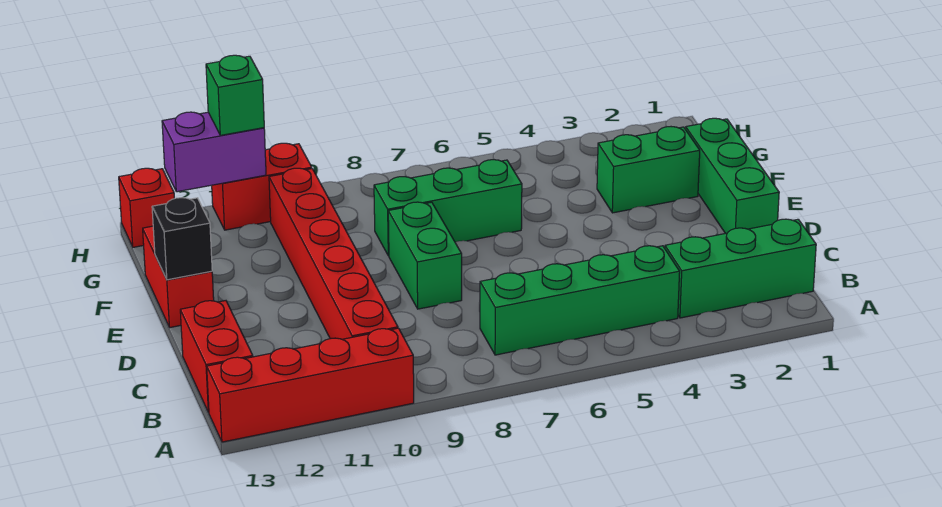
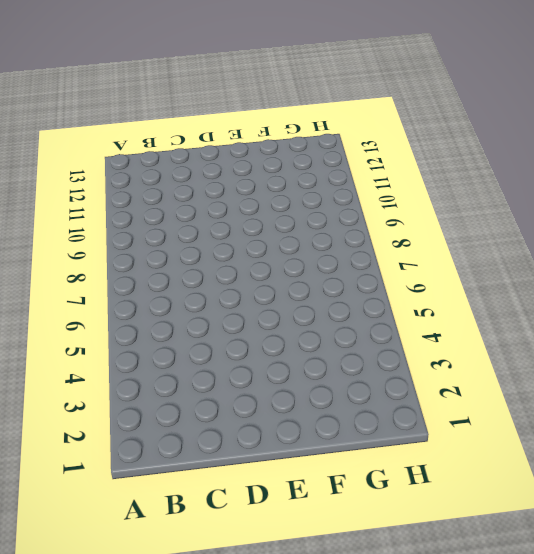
none -> red 1x4 brick [207,328,414,442]
none -> green 1x3 brick [665,219,816,318]
none -> green 1x4 brick [480,246,680,355]

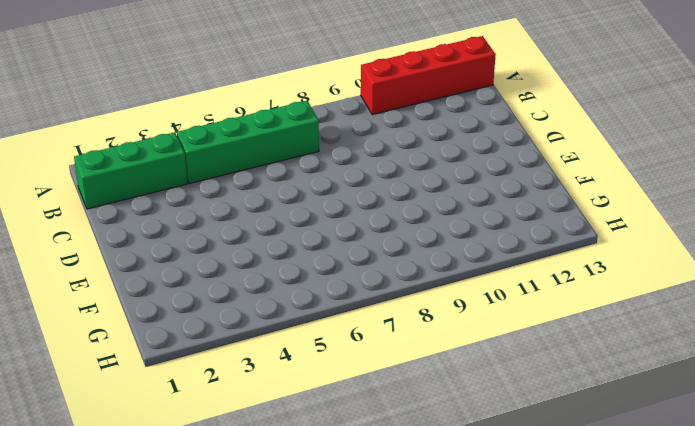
none -> red 1x6 brick [269,168,398,339]
none -> red 1x2 brick [180,301,253,412]
none -> green 1x3 brick [686,118,779,233]

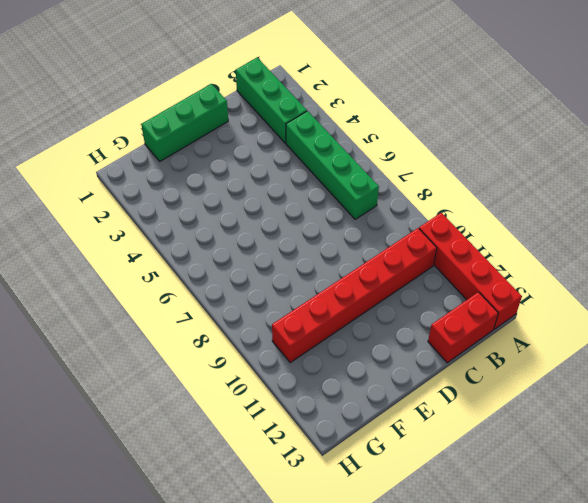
none -> green 1x2 brick [388,202,462,309]
none -> red 1x2 brick [143,226,214,327]
none -> green 1x2 brick [597,127,700,213]

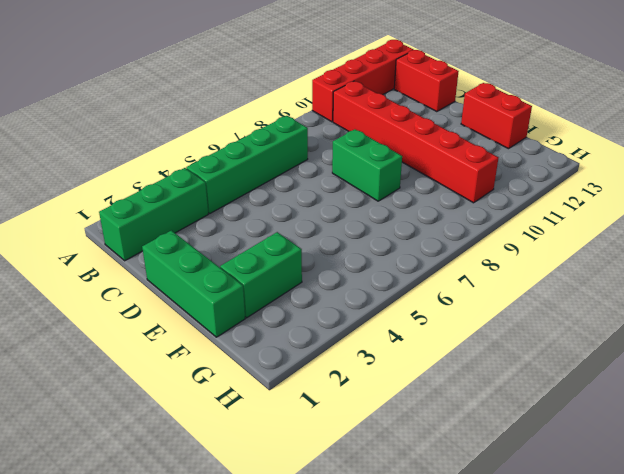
none -> green 1x3 brick [374,160,522,256]
none -> red 1x2 brick [212,143,312,230]
none -> red 1x1 brick [119,168,174,247]

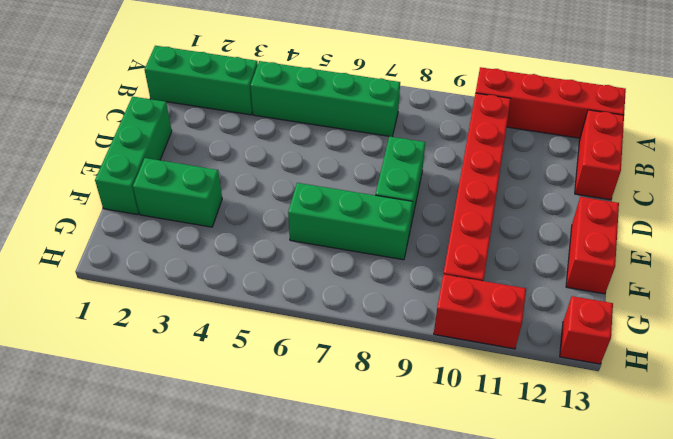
none -> black 1x1 brick [152,198,212,280]
none -> purple 1x2 brick [162,112,266,192]
none -> green 1x1 brick [206,55,264,135]

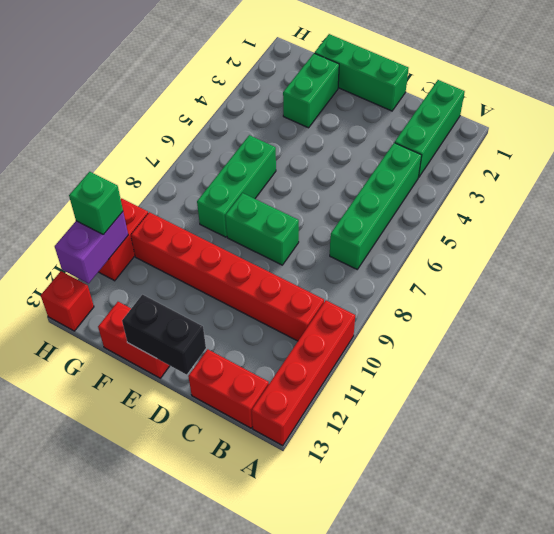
black 1x2 brick [122,295,206,374] -> black 1x1 brick [152,198,212,280]

